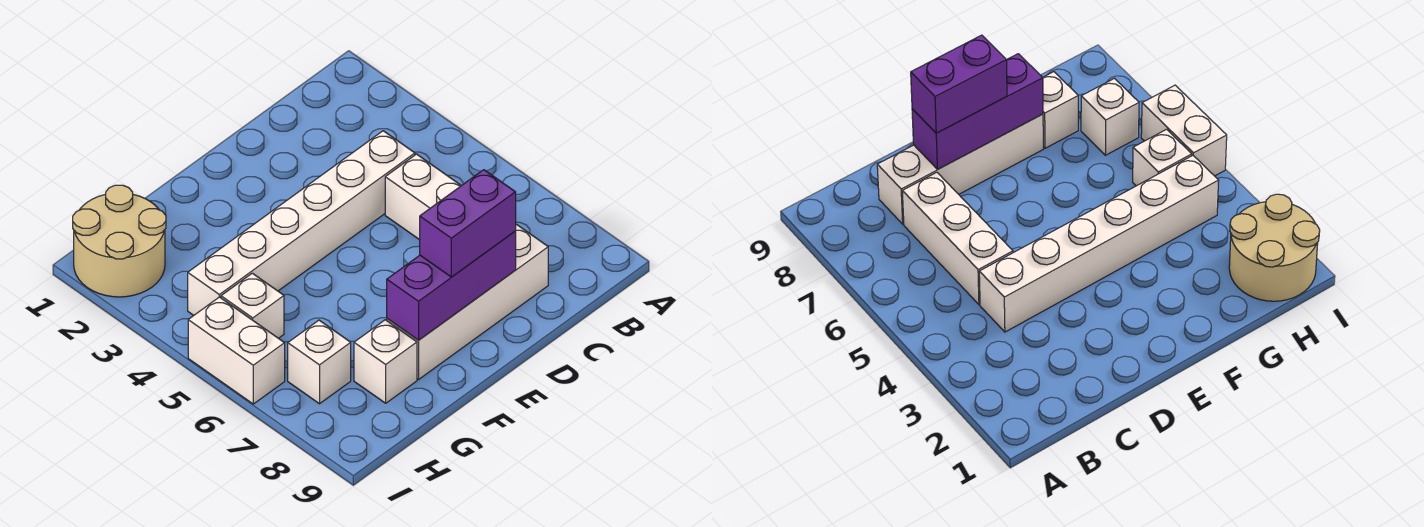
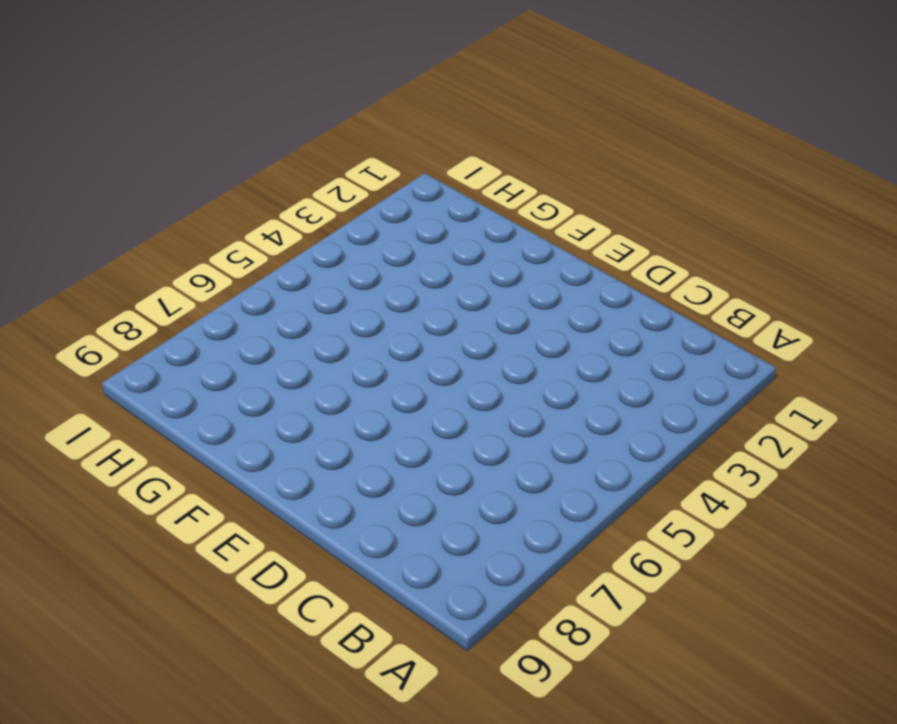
none -> white 1x6 brick [188,131,415,315]
none -> white 1x3 brick [385,154,461,240]

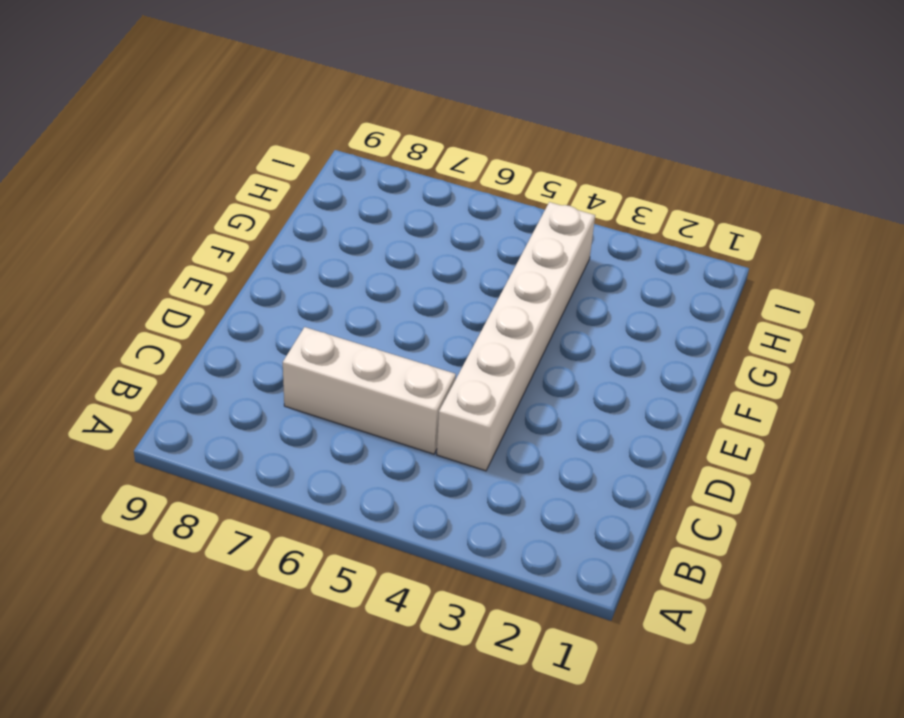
none -> white 1x4 brick [387,225,548,379]
none -> white 1x1 brick [354,320,417,403]

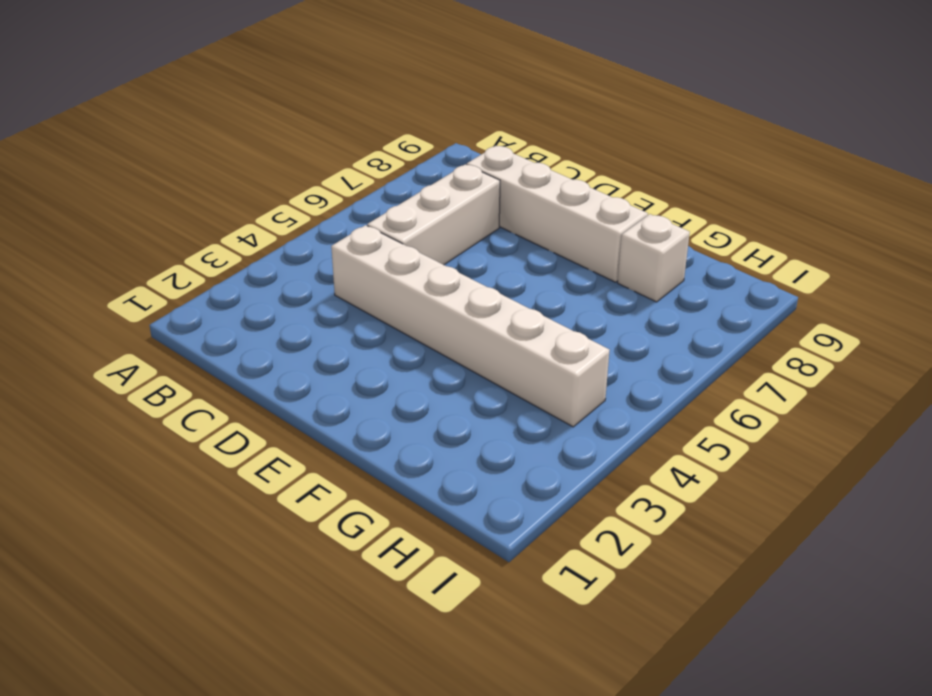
none -> tan 2x2 round brick [73,185,166,297]
none -> white 1x1 brick [221,273,284,338]

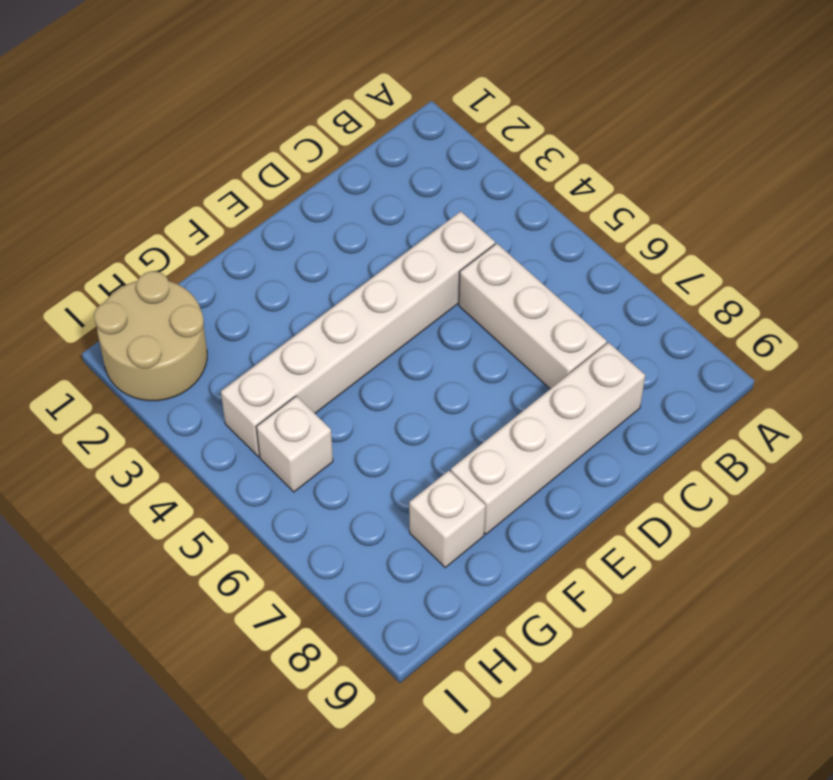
none -> white 1x1 brick [288,320,351,404]
none -> white 1x2 brick [188,297,285,404]

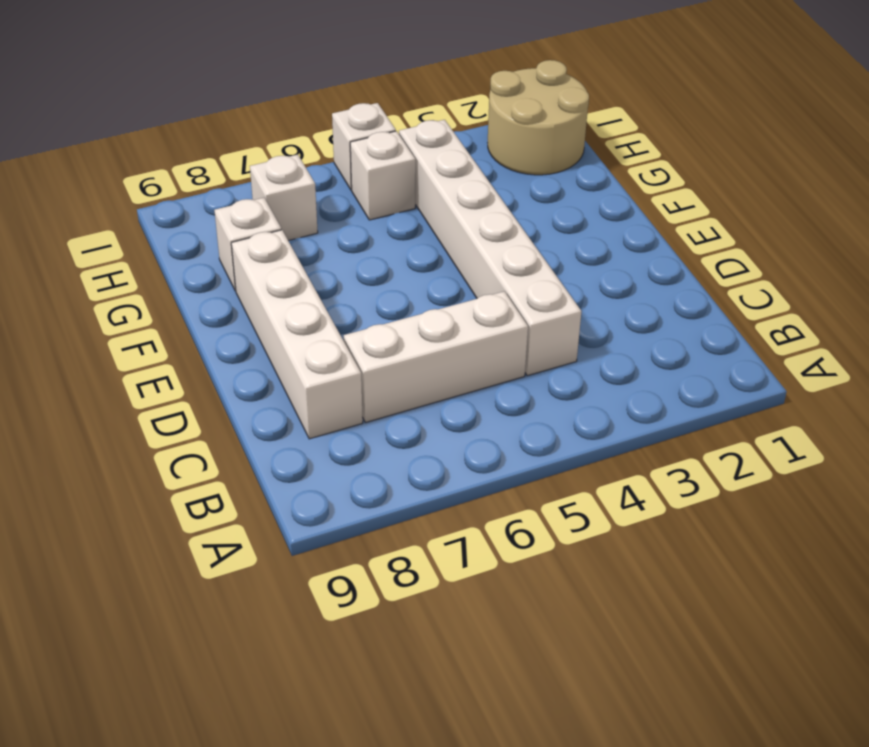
white 1x1 brick [332,103,396,190] -> white 1x2 brick [188,297,285,404]
none -> purple 1x3 brick [387,231,516,340]
none -> purple 1x2 brick [420,170,516,277]

